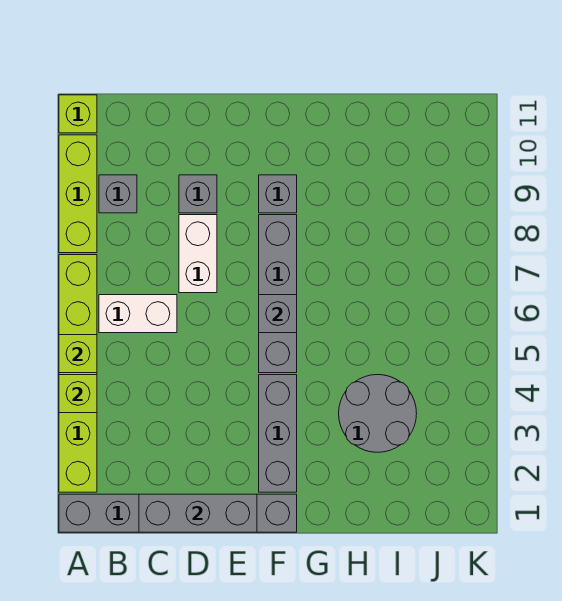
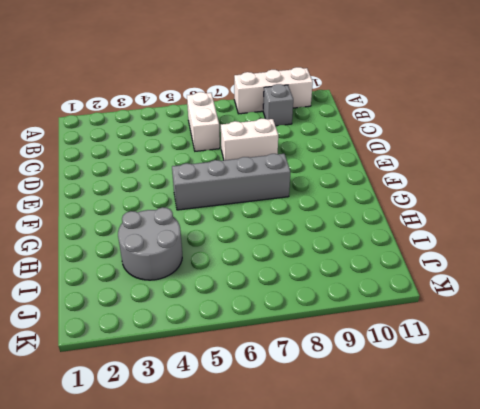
white 1x3 brick [234,67,313,114] -> lime 1x3 brick [59,135,97,253]
none -> grey 1x6 brick [59,494,297,532]
none -> lime 1x6 brick [59,255,97,492]
none -> lime 1x1 brick [59,95,97,133]

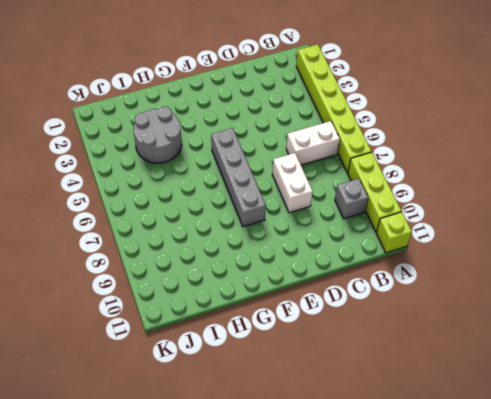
none -> grey 1x6 brick [59,494,297,532]
none -> grey 1x1 brick [179,175,217,213]
none -> grey 1x3 brick [259,375,297,492]

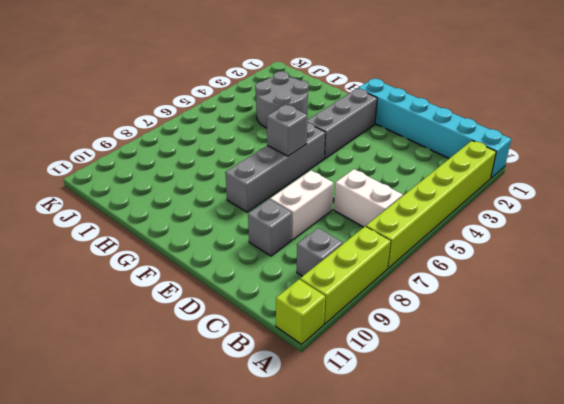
cyan 1x6 brick [358,79,511,178] -> grey 1x6 brick [59,494,297,532]
none -> grey 1x1 brick [259,175,297,213]
none -> lime 1x1 brick [59,375,97,413]
none -> lime 1x1 brick [59,335,97,373]

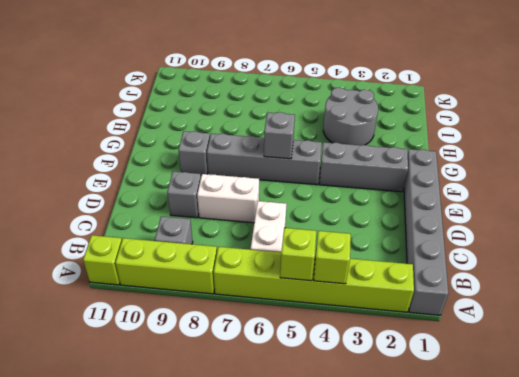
none -> grey 1x3 brick [139,494,257,532]

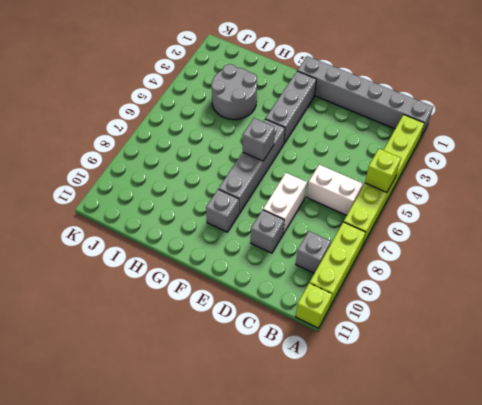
none -> lime 1x1 brick [59,375,97,413]
none -> grey 1x3 brick [139,494,257,532]

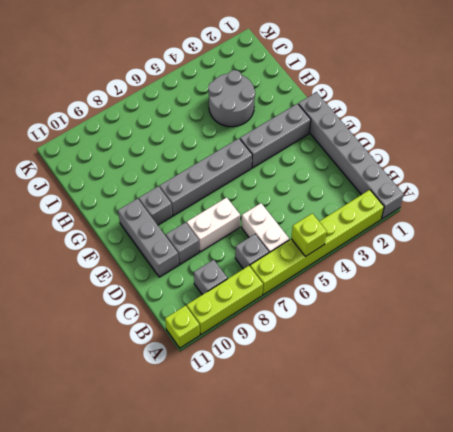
grey 1x1 brick [235,234,269,269] -> grey 1x1 brick moved to [259,295,297,333]
grey 1x3 brick [118,199,179,277] -> grey 1x3 brick moved to [139,494,257,532]
none -> lime 1x1 brick [59,375,97,413]

